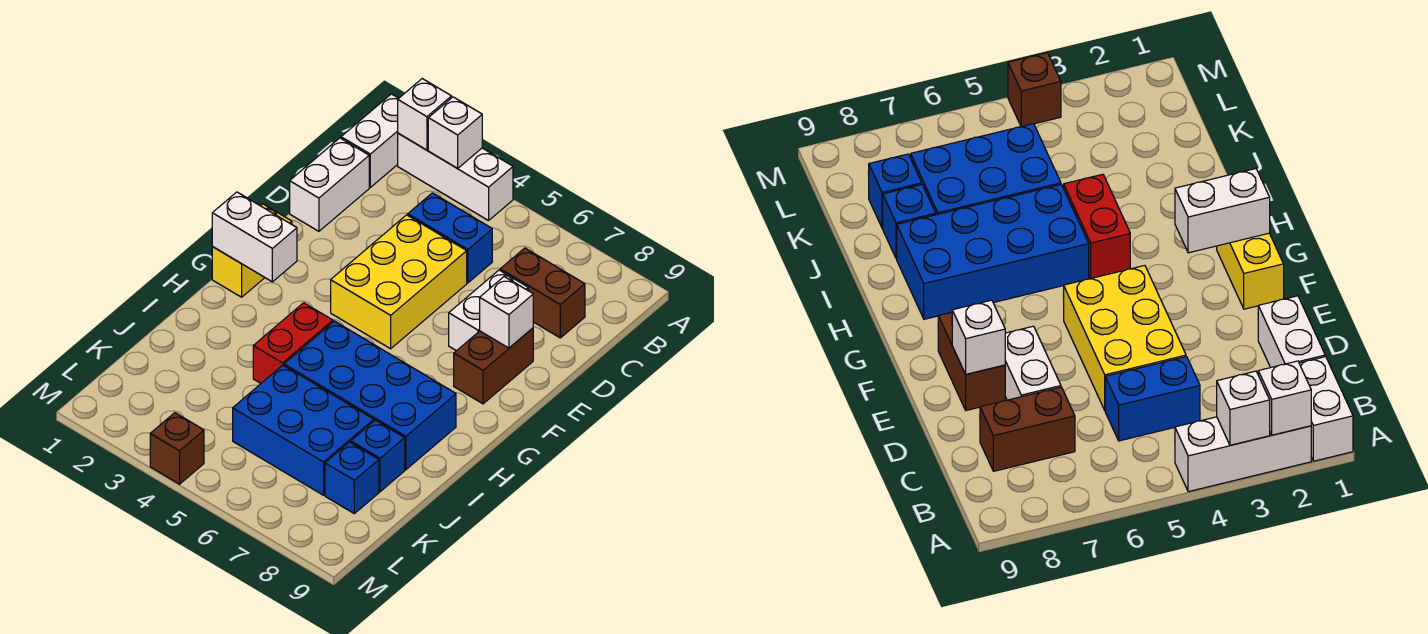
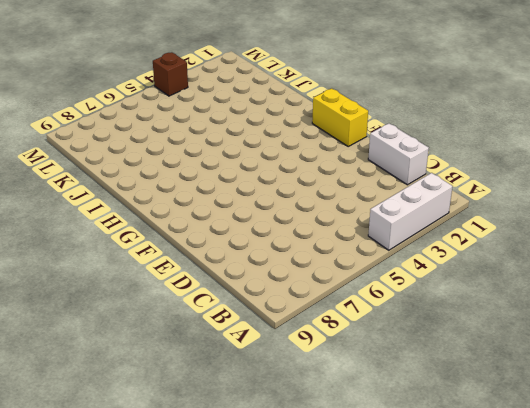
none -> white 1x2 brick [341,94,399,187]
none -> blue 1x2 brick [408,193,492,283]
none -> brown 1x2 brick [500,248,585,338]

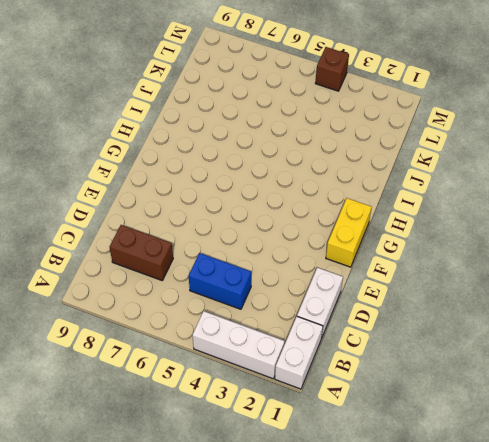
none -> yellow 2x3 brick [331,215,467,349]
none -> white 1x2 brick [449,270,528,351]
none -> brown 1x2 brick [454,328,533,404]

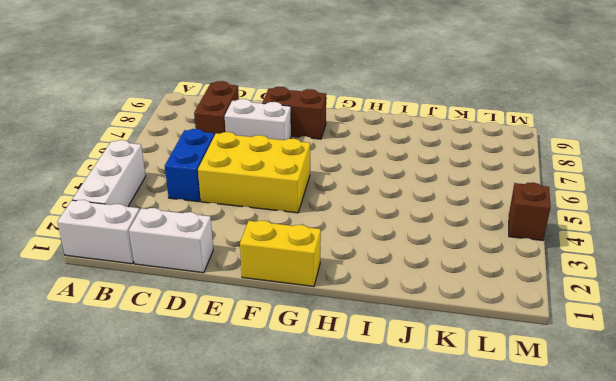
none -> red 1x2 brick [253,303,333,383]
none -> blue 2x4 brick [284,321,456,470]
none -> blue 2x3 brick [233,365,374,495]

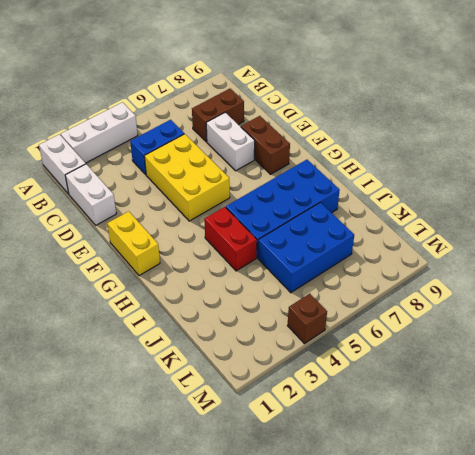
none -> blue 1x1 brick [351,420,405,492]
none -> blue 1x1 brick [325,442,379,513]
none -> white 1x1 brick [398,79,452,150]

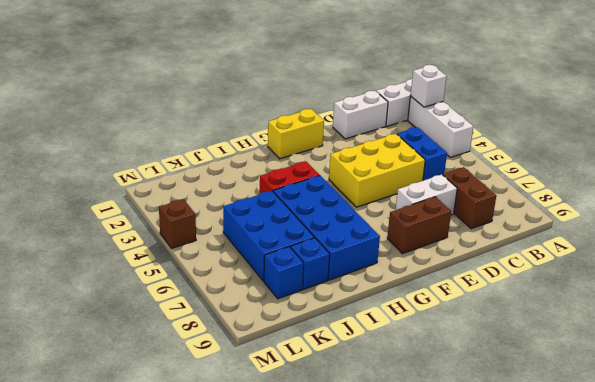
none -> white 1x1 brick [428,97,482,168]
none -> white 1x1 brick [480,277,533,348]
none -> white 1x2 brick [212,192,297,282]

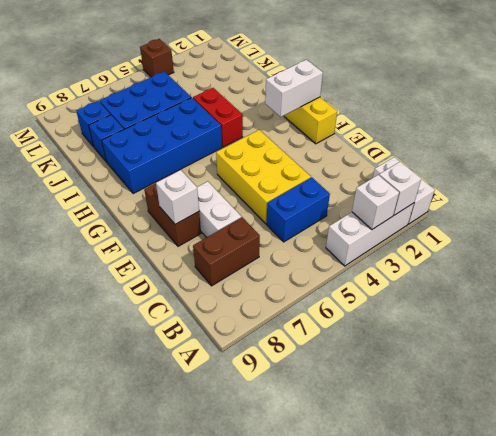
none -> white 1x2 brick [290,138,369,231]

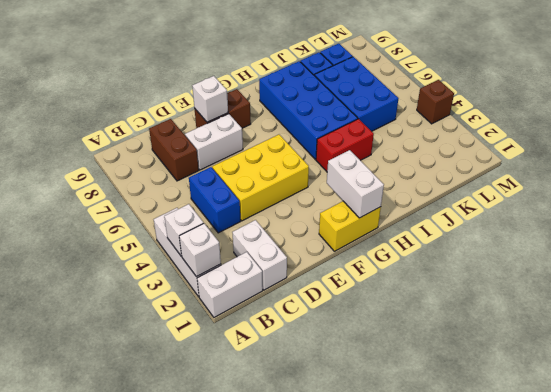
white 1x2 brick [232,220,287,290] -> white 1x2 brick turned to [290,138,369,231]

